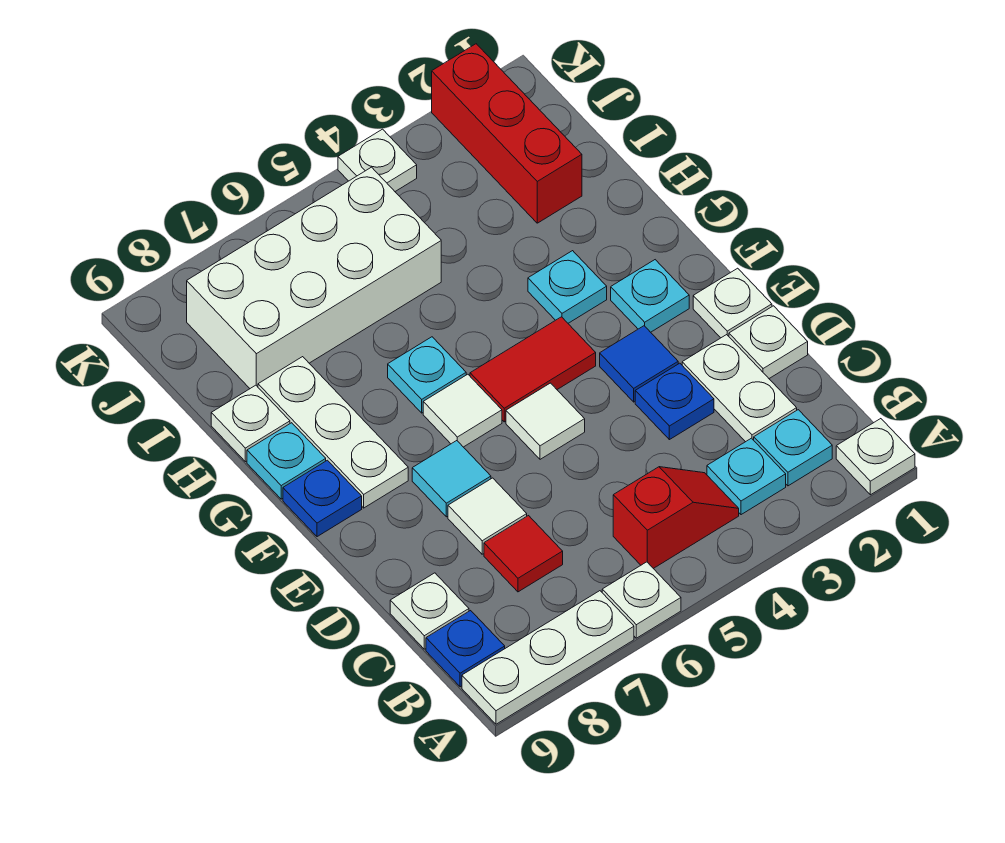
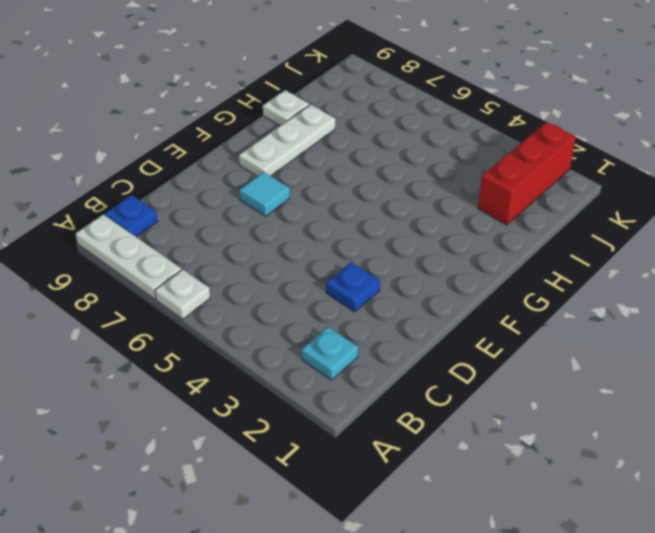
none -> white 1x1 plate [836,419,915,495]
none -> cyan 1x1 plate [707,438,786,515]
none -> red 1x2 slope [613,467,739,569]

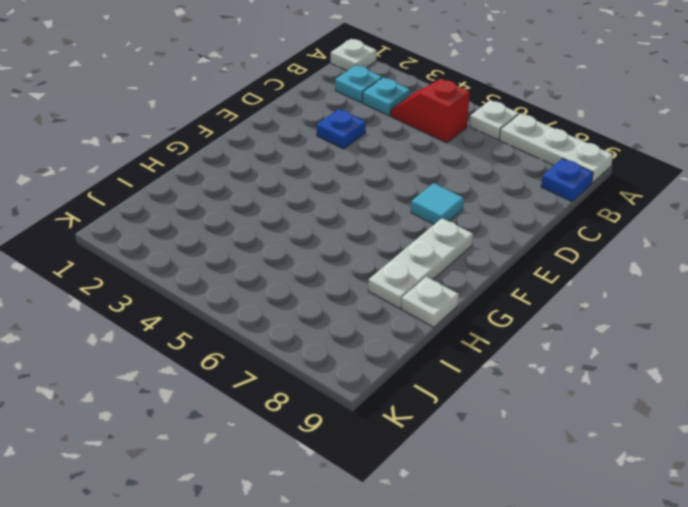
none -> white 1x2 plate [682,335,797,442]
none -> red 1x1 tile [484,516,563,592]
none -> white 1x1 plate [390,573,469,649]

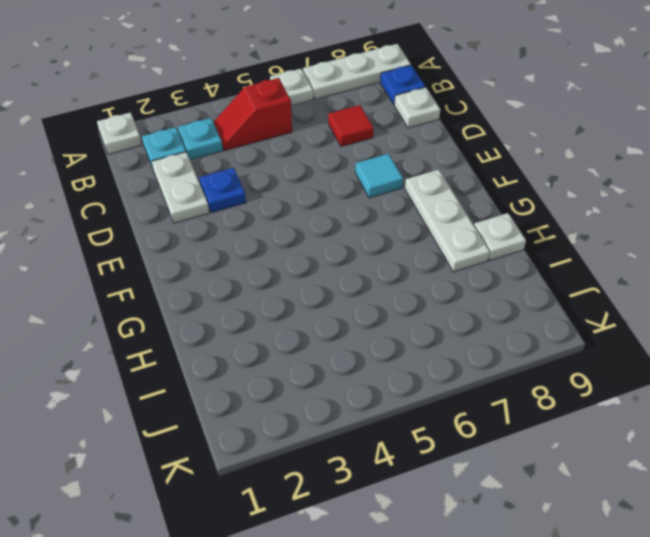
none -> white 1x1 plate [729,306,808,378]
none -> white 1x1 tile [448,478,527,554]
none -> white 1x1 plate [693,268,772,338]

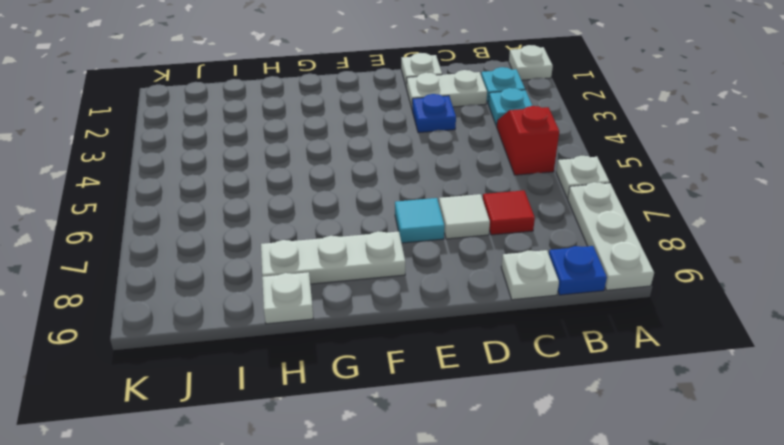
none -> white 1x1 plate [693,268,772,338]
none -> blue 1x1 tile [600,326,678,402]
none -> white 1x1 tile [506,383,585,459]

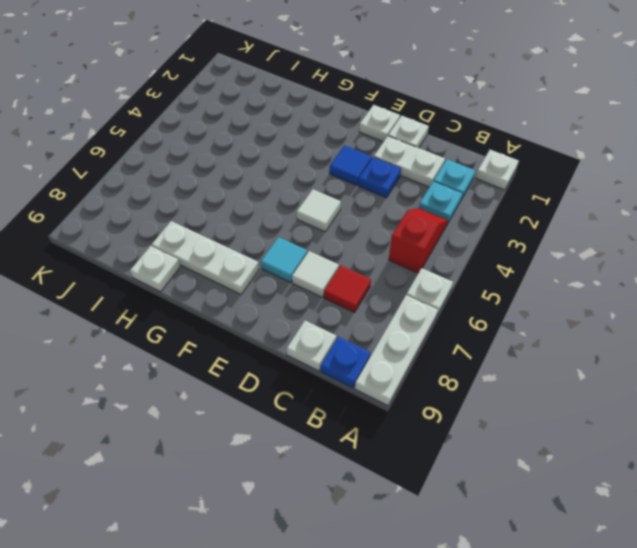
none -> cyan 1x1 plate [611,260,689,332]
none -> red 1x2 tile [470,317,596,422]
none -> white 1x1 tile [423,374,502,447]

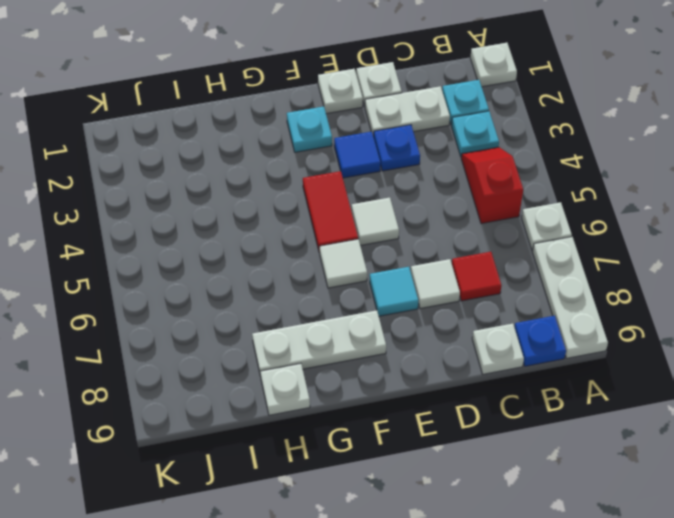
none -> blue 1x1 plate [283,460,362,537]
none -> cyan 1x1 plate [528,251,607,323]
none -> cyan 1x1 plate [388,337,466,413]

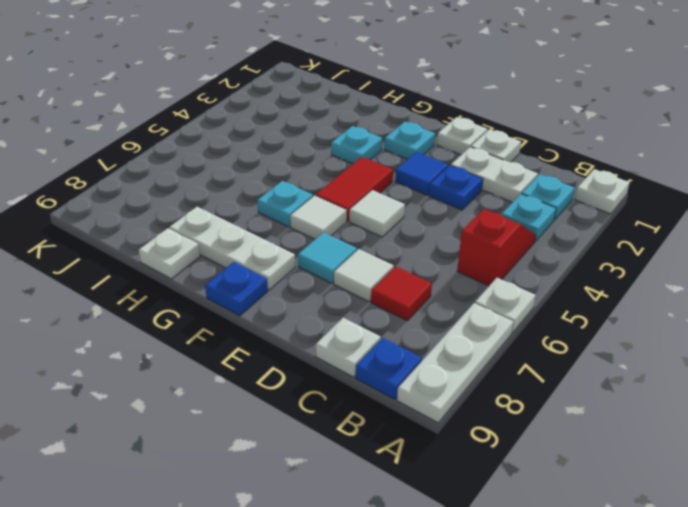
none -> cyan 1x1 plate [247,423,326,499]
none -> red 1x3 brick [432,44,582,223]
none -> white 2x4 brick [187,167,441,388]

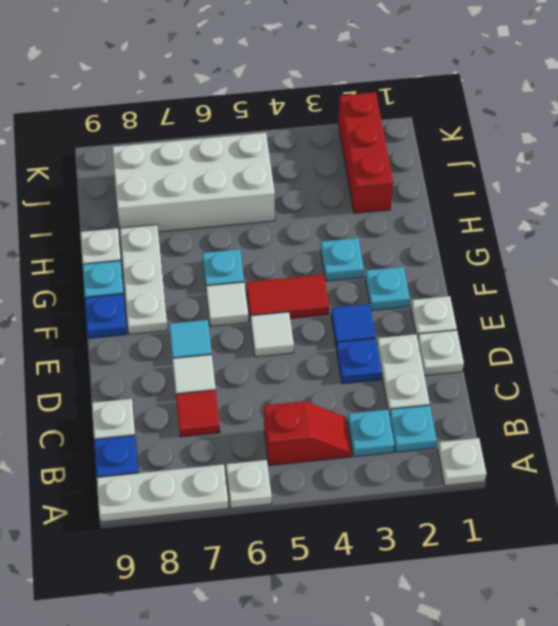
none -> white 1x1 plate [338,129,417,191]

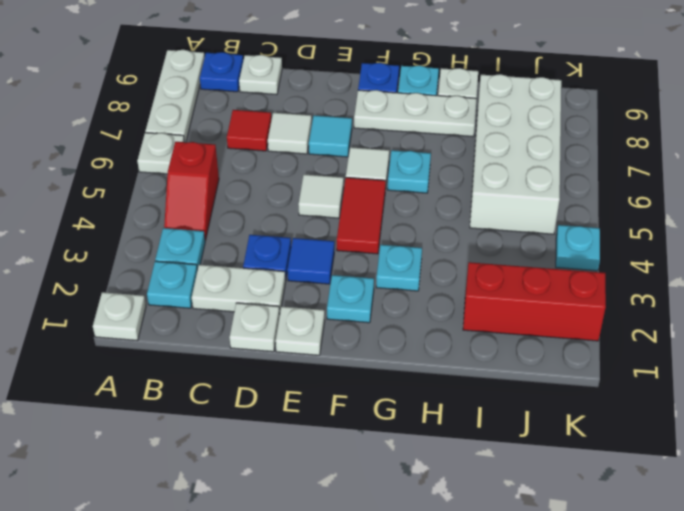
cyan 1x1 plate [556,225,600,271] -> white 1x1 plate [338,129,417,191]

